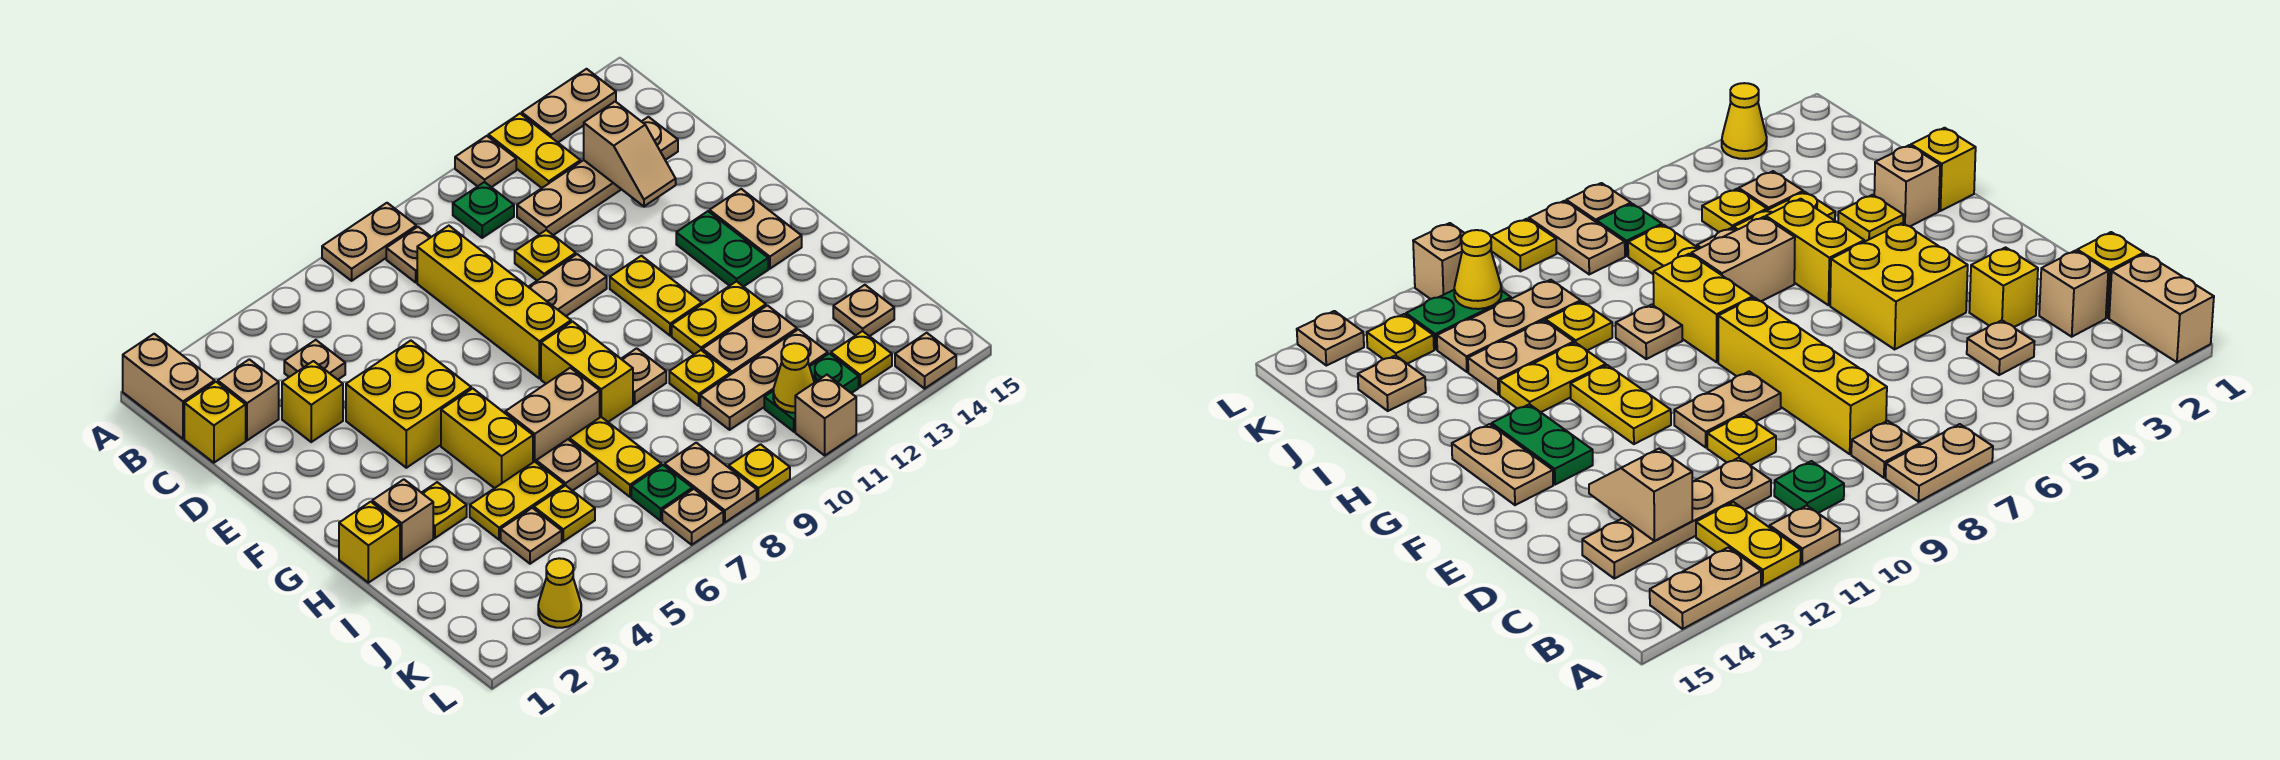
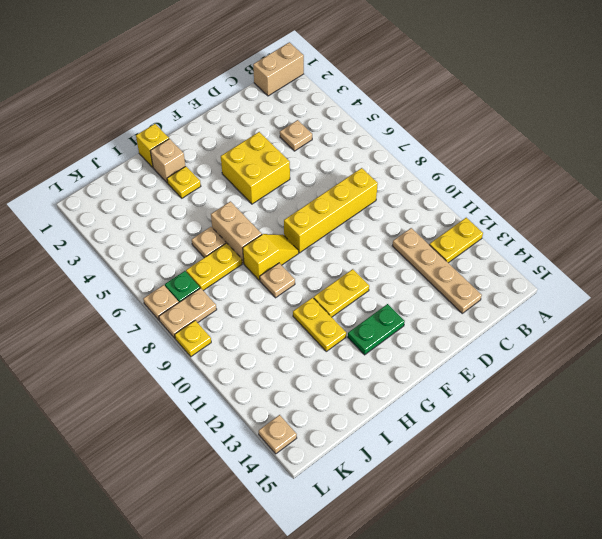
yellow 1x2 slope [243,234,299,280] -> yellow 1x2 brick [541,322,633,422]
none -> tan 1x2 plate [322,203,416,281]
none -> tan 1x1 plate [455,136,516,187]
none -> tan 1x2 plate [522,69,616,142]
none -> tan 1x1 plate [386,227,431,282]

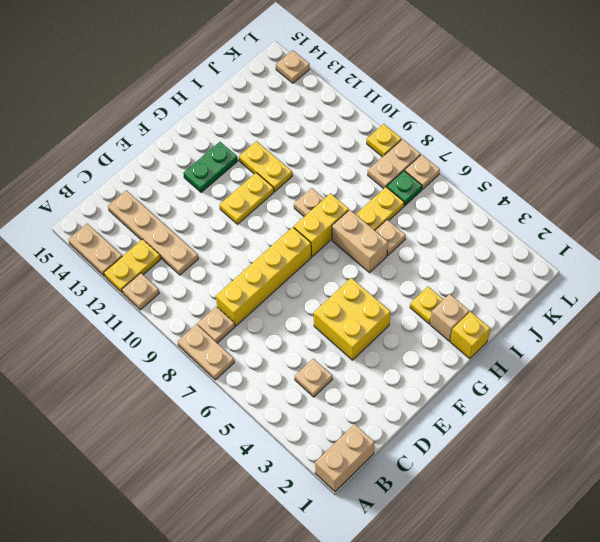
none -> green 1x1 plate [453,182,514,238]
none -> yellow 1x1 brick [184,382,246,463]
none -> tan 1x1 brick [218,359,279,440]
none -> yellow 1x1 brick [282,361,343,442]

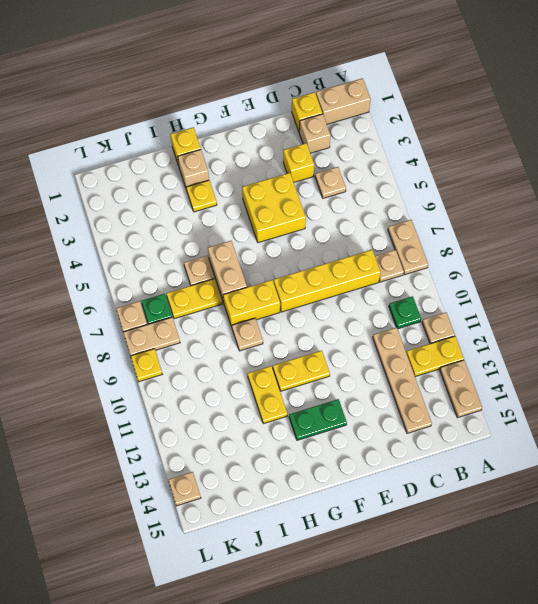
none -> yellow 1x1 plate [515,230,576,281]
none -> tan 1x2 plate [529,254,607,316]
none -> tan 1x2 plate [710,189,802,269]
none -> yellow 1x2 brick [441,388,533,488]

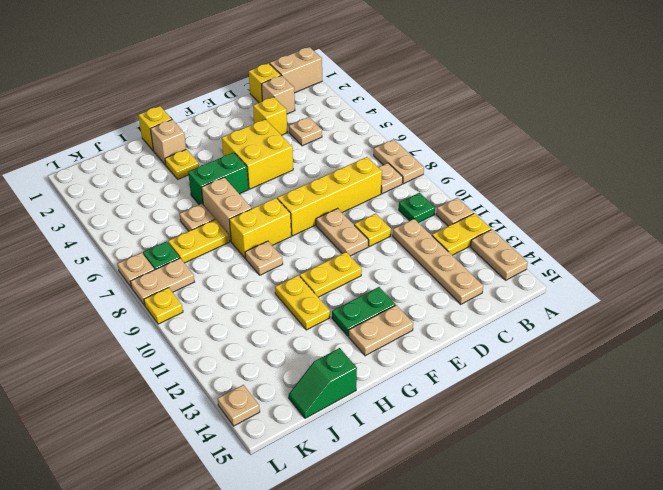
green 1x2 brick [188,152,249,205] -> yellow 1x2 brick [441,388,533,488]
green 1x2 slope [289,348,357,418] -> none
none -> yellow 1x2 plate [470,462,564,540]
none -> yellow 1x1 plate [669,350,730,406]
none -> tan 1x2 plate [703,305,797,375]
none -> tan 1x1 plate [501,508,562,564]

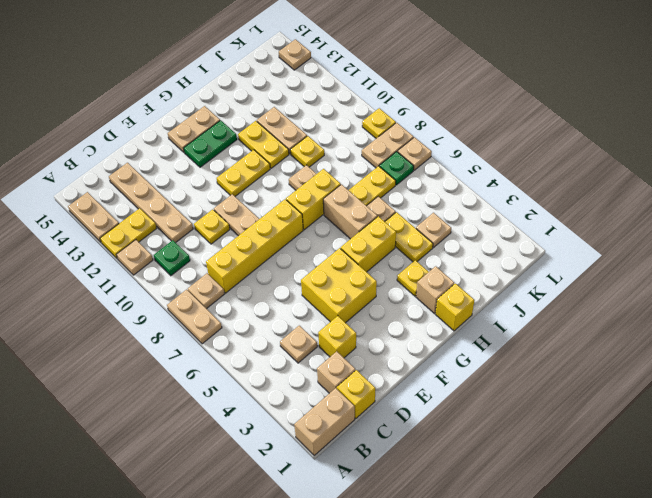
none -> yellow 1x1 plate [534,485,595,541]
none -> tan 1x3 plate [700,329,828,430]
none -> tan 1x1 plate [833,285,894,336]
none -> green 1x2 plate [764,353,859,432]

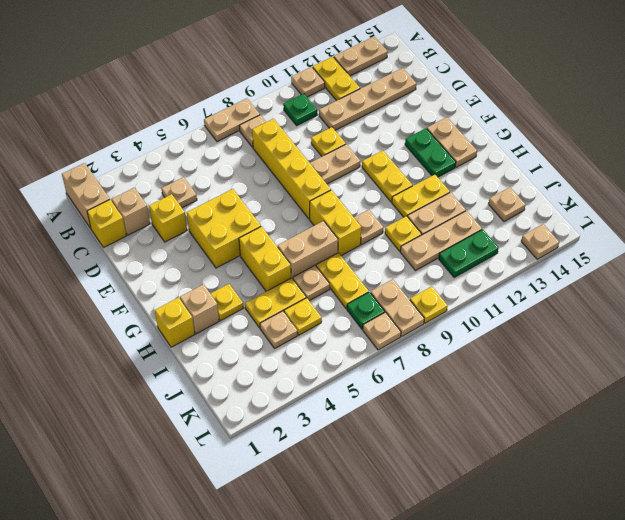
none -> yellow 1x1 plate [831,331,892,387]
none -> yellow 1x1 cone [538,558,581,628]
none -> tan 1x1 brick [795,375,856,455]
none -> tan 1x2 slope [584,101,676,206]

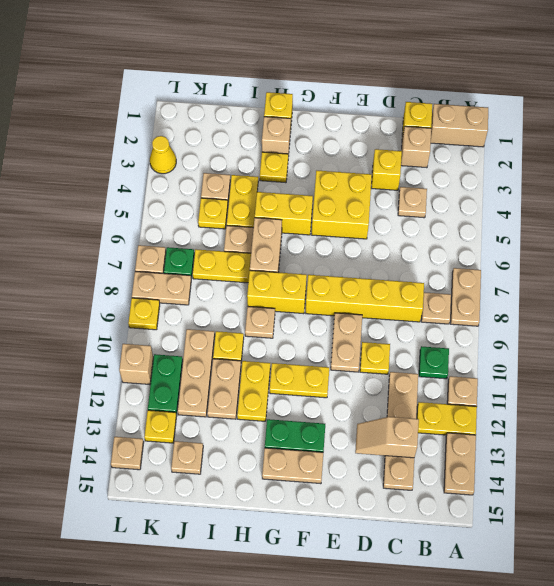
none -> yellow 1x1 cone [773,343,814,413]

